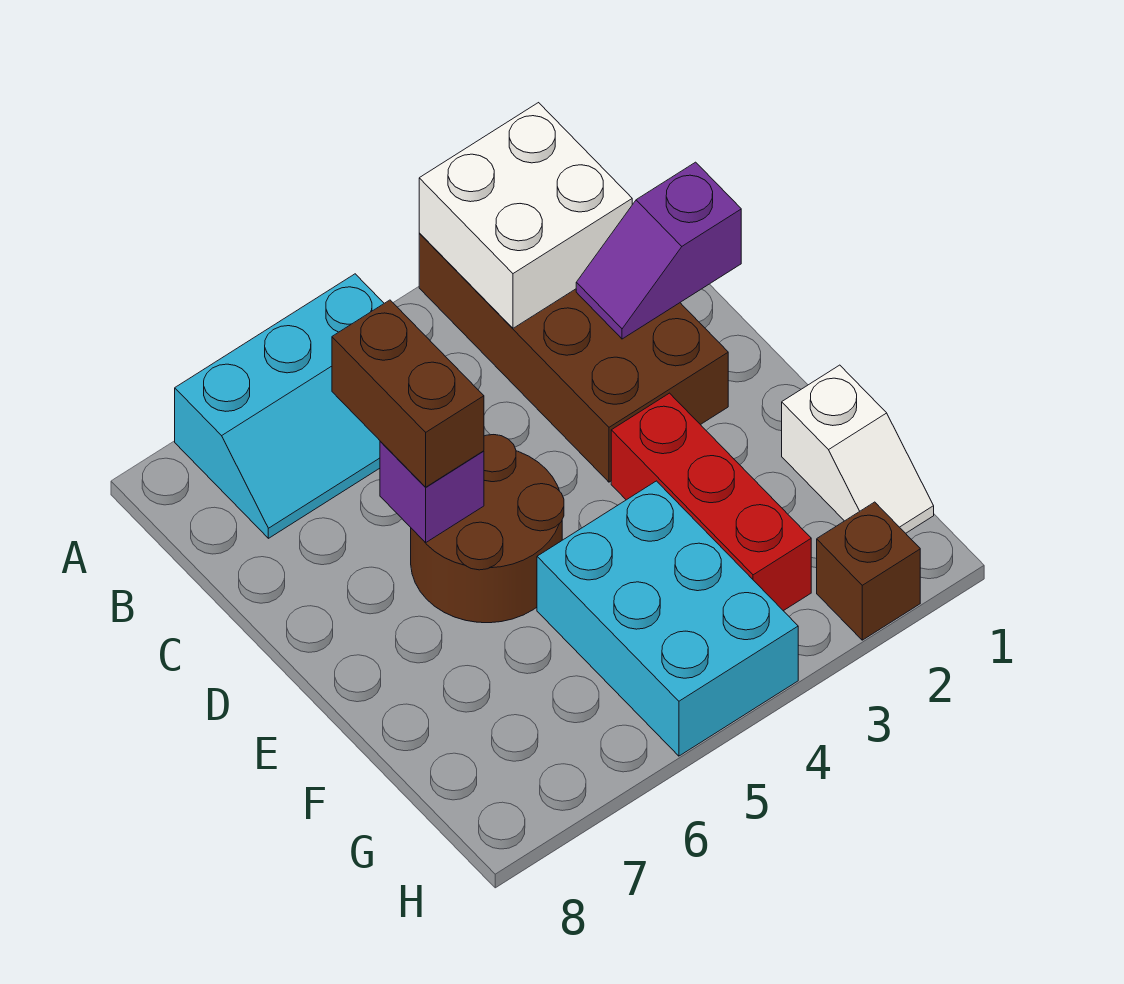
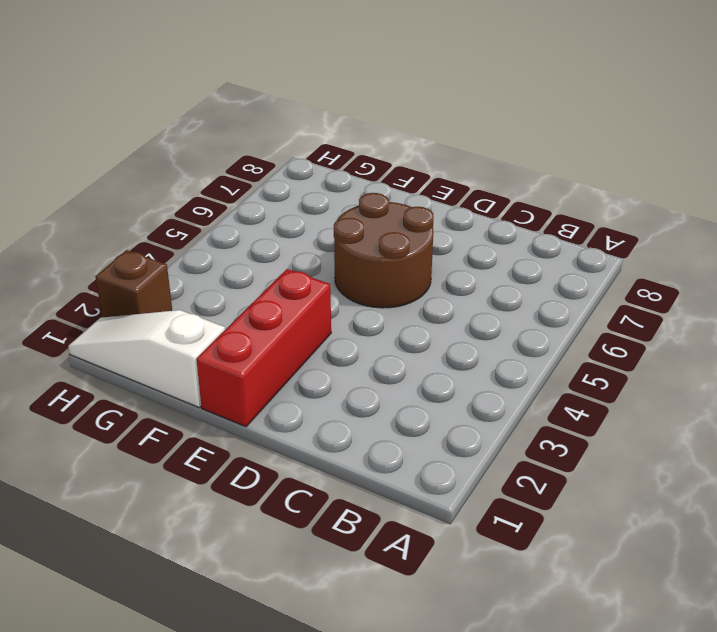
red 1x3 brick [196,269,331,427] -> red 1x3 brick turned to [611,393,811,611]
white 1x3 slope [68,310,225,407] -> white 1x2 slope [782,365,934,533]
none -> brown 2x4 brick [419,233,728,482]
none -> cyan 2x3 slope [175,274,384,538]

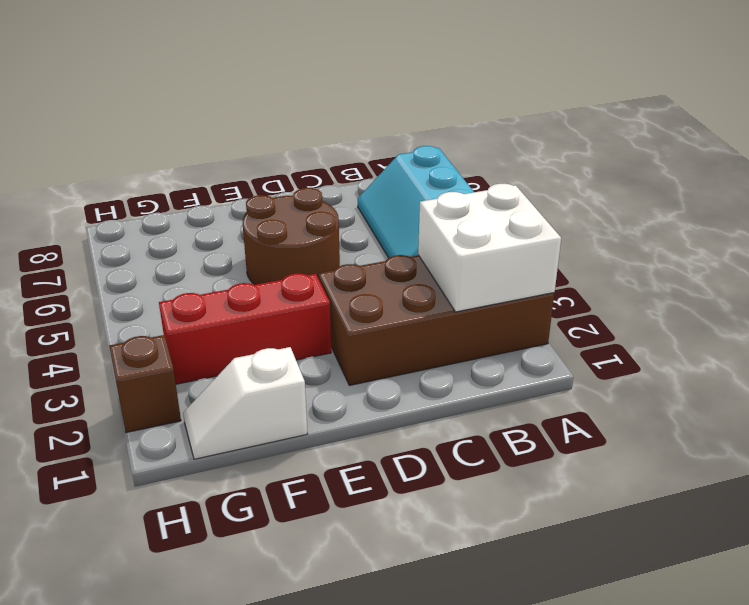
none -> cyan 2x3 brick [537,481,798,756]
none -> purple 1x2 slope [576,162,741,339]

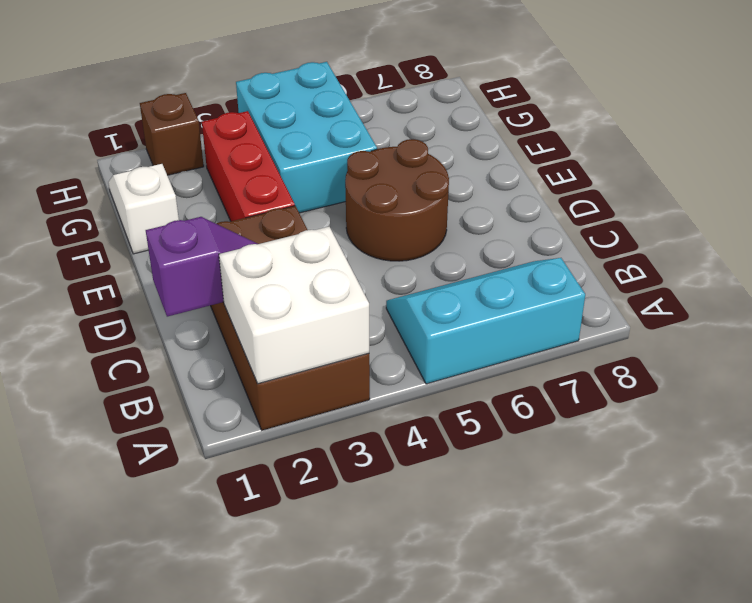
none -> purple 1x1 brick [380,441,484,543]
none -> brown 1x2 brick [332,300,484,487]

